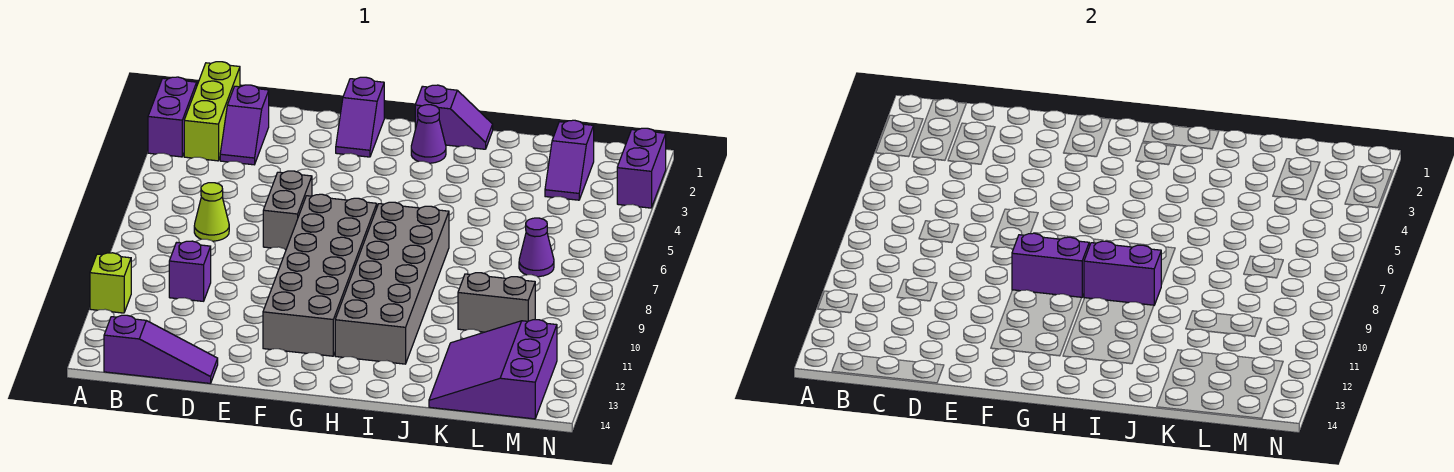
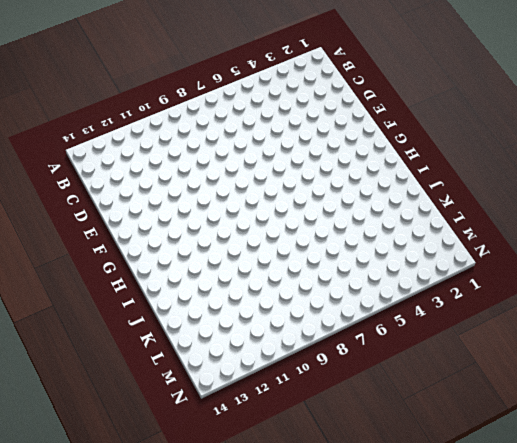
none -> purple 1x2 brick [148,77,197,157]
none -> lime 1x1 brick [90,253,131,313]
none -> lime 1x3 brick [184,62,240,161]

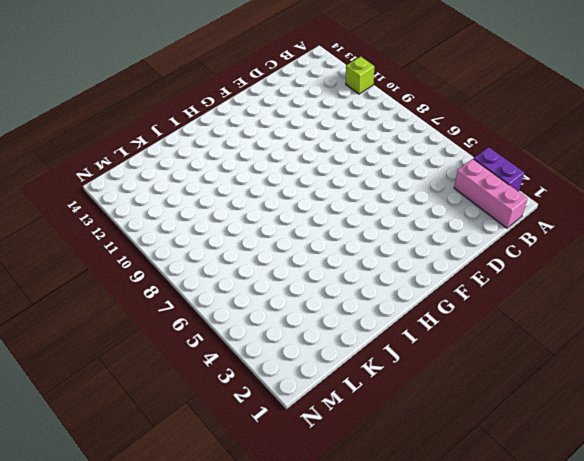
pink 1x3 brick [454,159,527,228] -> lime 1x3 brick [184,62,240,161]
none -> purple 1x3 slope [104,315,218,383]
none -> purple 1x2 slope [220,85,269,165]
none -> lime 1x1 cone [194,183,229,241]

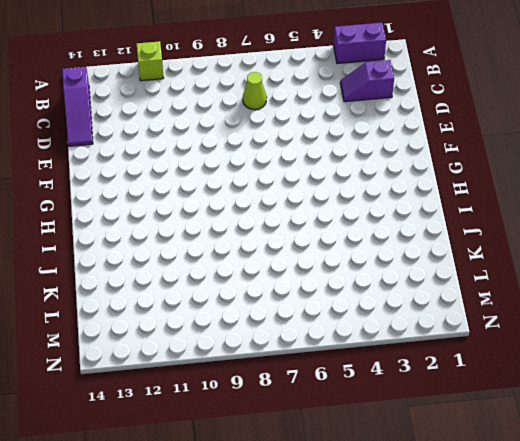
none -> lime 1x3 brick [184,62,240,161]
none -> purple 1x1 brick [169,241,211,301]
none -> grey 1x2 brick [263,171,312,250]

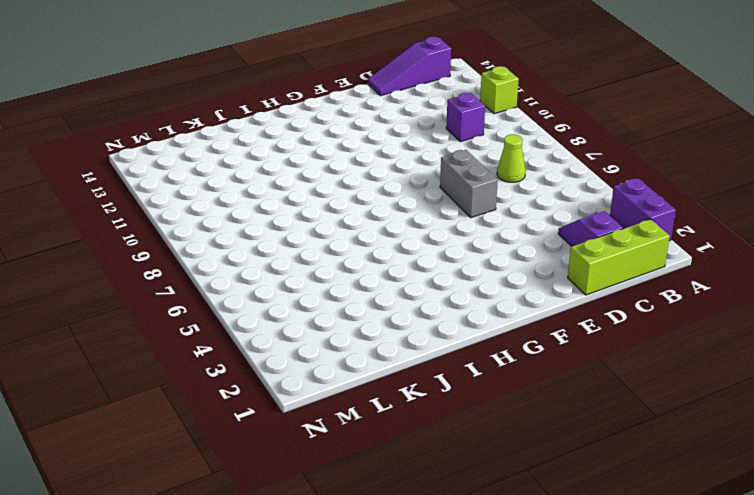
lime 1x3 brick [568,219,670,295] -> lime 1x3 brick turned to [184,62,240,161]
none -> purple 1x2 slope [336,77,384,157]
none -> grey 2x6 brick [263,194,377,356]
none -> purple 1x2 slope [415,85,493,149]

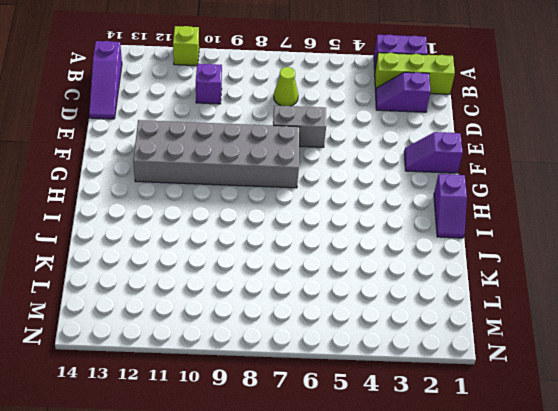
none -> purple 1x1 cone [411,105,446,163]
none -> grey 2x6 brick [335,202,449,364]
none -> grey 1x2 brick [458,273,535,332]

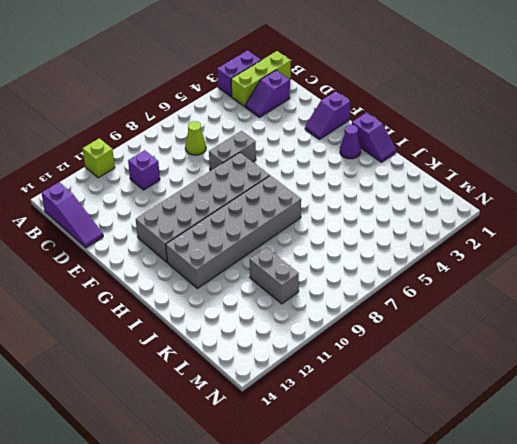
none -> purple 3x3 slope [429,320,557,419]
none -> purple 1x2 slope [545,120,594,200]
none -> purple 1x1 cone [519,218,554,277]

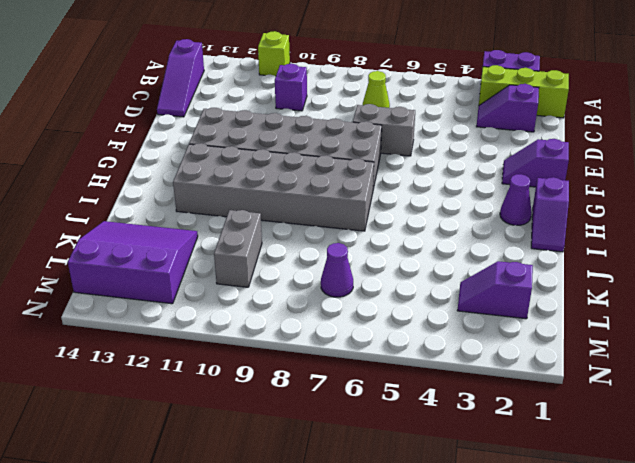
none -> purple 1x2 brick [617,128,666,208]
none -> purple 1x2 brick [1012,233,1089,297]
none -> purple 1x2 brick [1084,241,1162,305]

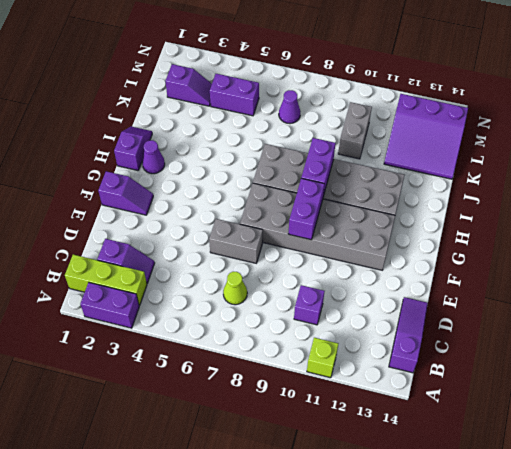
purple 1x2 brick [210,74,259,116] -> purple 1x2 brick moved to [617,128,666,208]

